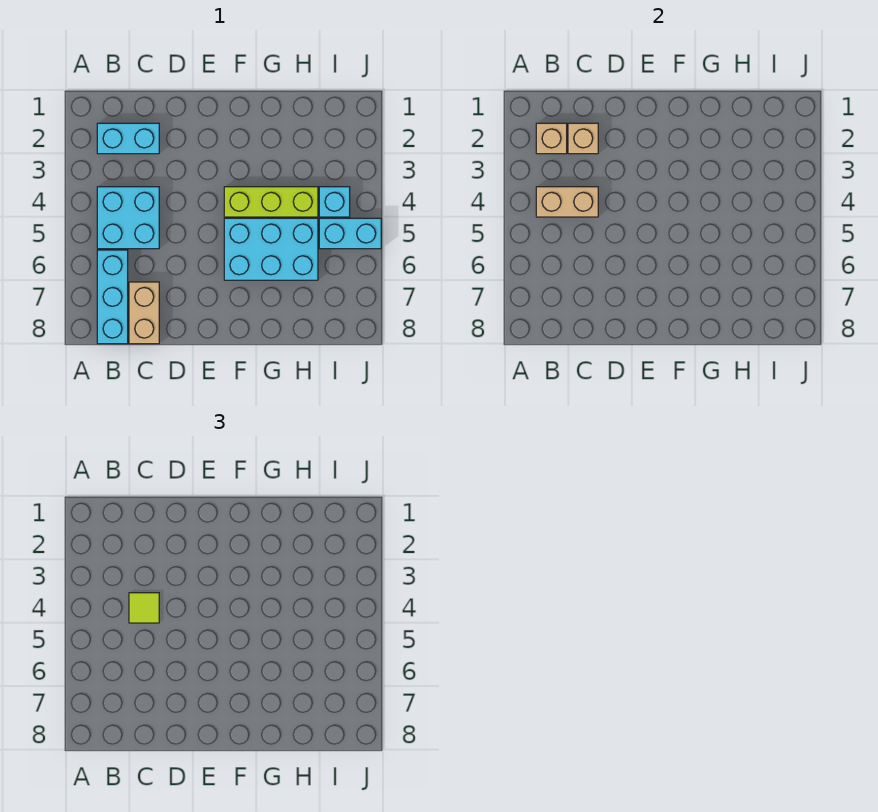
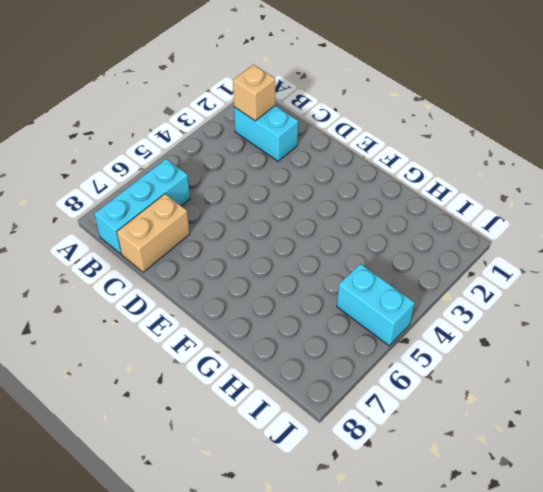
none -> cyan 2x2 brick [97,187,159,249]
none -> lime 1x3 brick [224,187,318,217]
none -> cyan 2x3 brick [224,218,318,280]

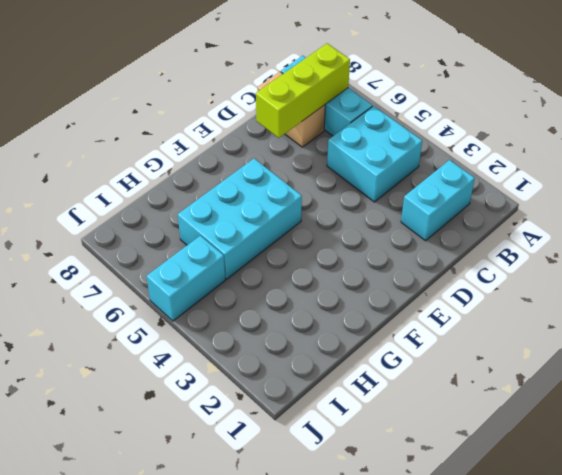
lime 1x3 brick [256,43,350,138] -> lime 1x3 brick moved to [224,187,318,217]
none -> cyan 1x1 brick [319,187,350,217]
none -> tan 1x1 brick [536,123,567,154]
none -> tan 1x2 brick [536,187,598,217]

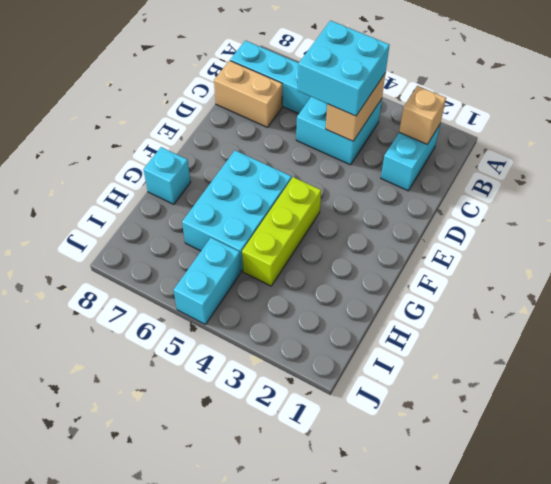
cyan 2x2 brick [298,21,390,116] -> lime 1x1 tile [129,593,159,623]
cyan 1x1 brick [143,147,191,204] -> cyan 1x1 brick moved to [319,187,350,217]
none -> tan 1x1 brick [568,123,598,154]

